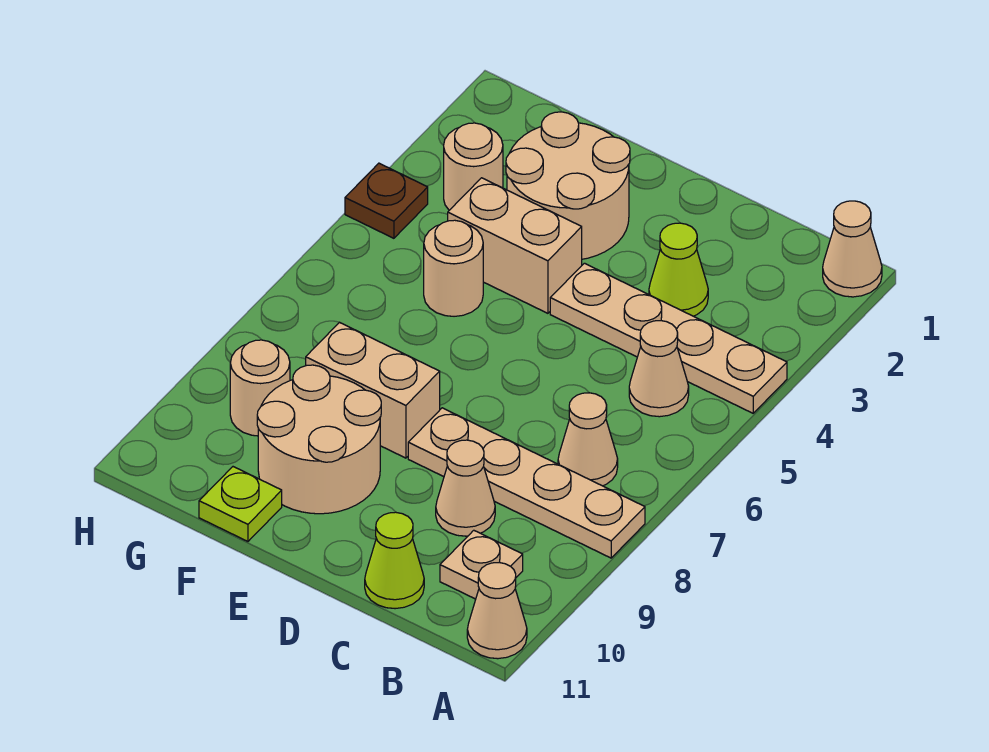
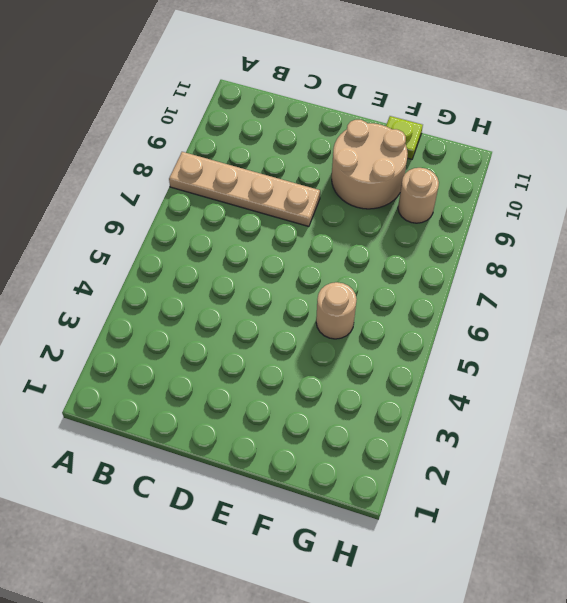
none -> tan 1x1 cone [823,201,882,297]
none -> tan 1x4 plate [550,263,787,413]
none -> tan 1x1 cone [467,563,527,659]

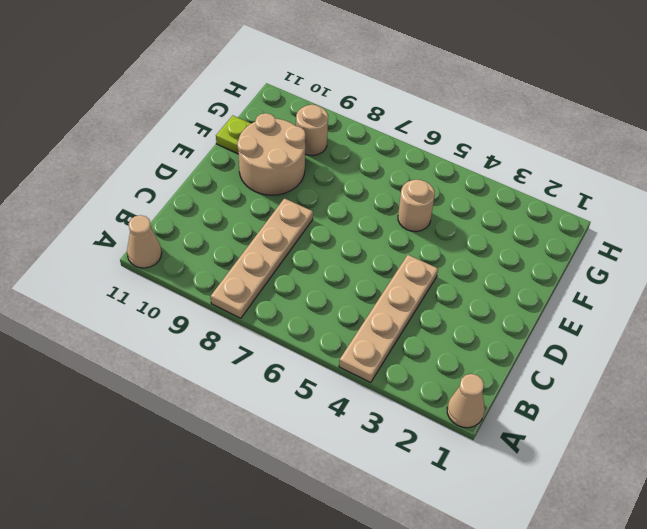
none -> tan 1x1 cone [629,321,689,417]
none -> tan 1x1 cone [558,393,618,486]
none -> tan 1x1 plate [440,530,523,599]

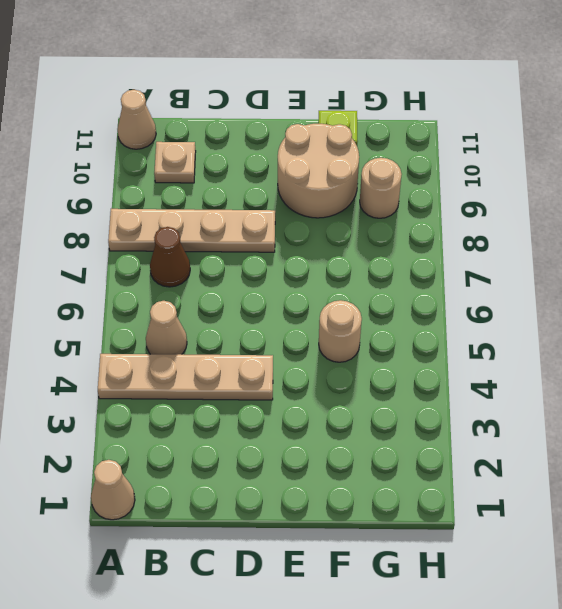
brown 1x1 cone [150,227,190,287] -> tan 1x1 cone [558,393,618,486]
none -> lime 1x1 cone [649,223,708,316]
none -> tan 1x1 cone [436,440,495,536]
none -> lime 1x1 cone [365,512,424,609]

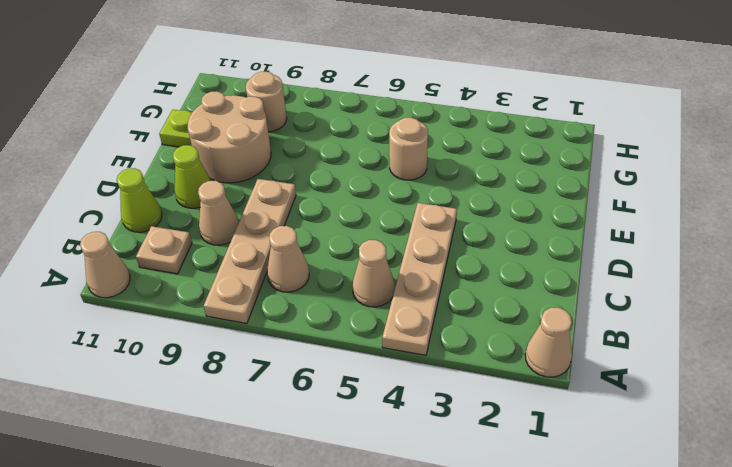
lime 1x1 cone [173,145,211,208] -> lime 1x1 cone moved to [649,223,708,316]
none -> tan 2x2 round brick [506,112,630,259]
none -> tan 1x2 brick [448,178,582,313]
none -> tan 1x2 brick [306,322,440,458]

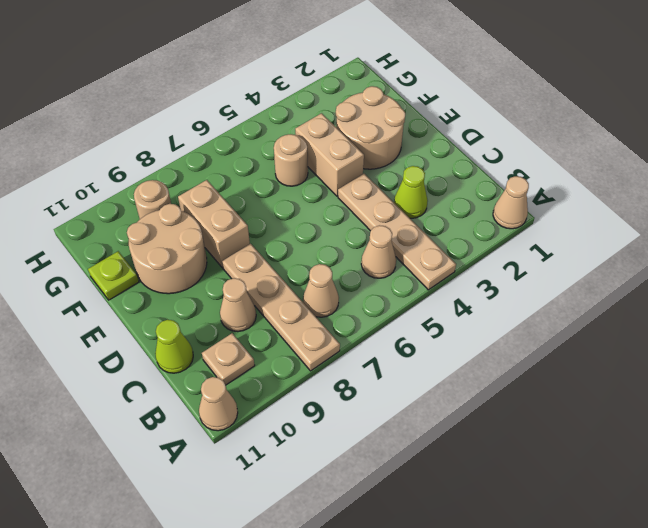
none -> tan 1x1 round brick [444,123,503,210]
none -> brown 1x1 plate [345,163,428,238]

